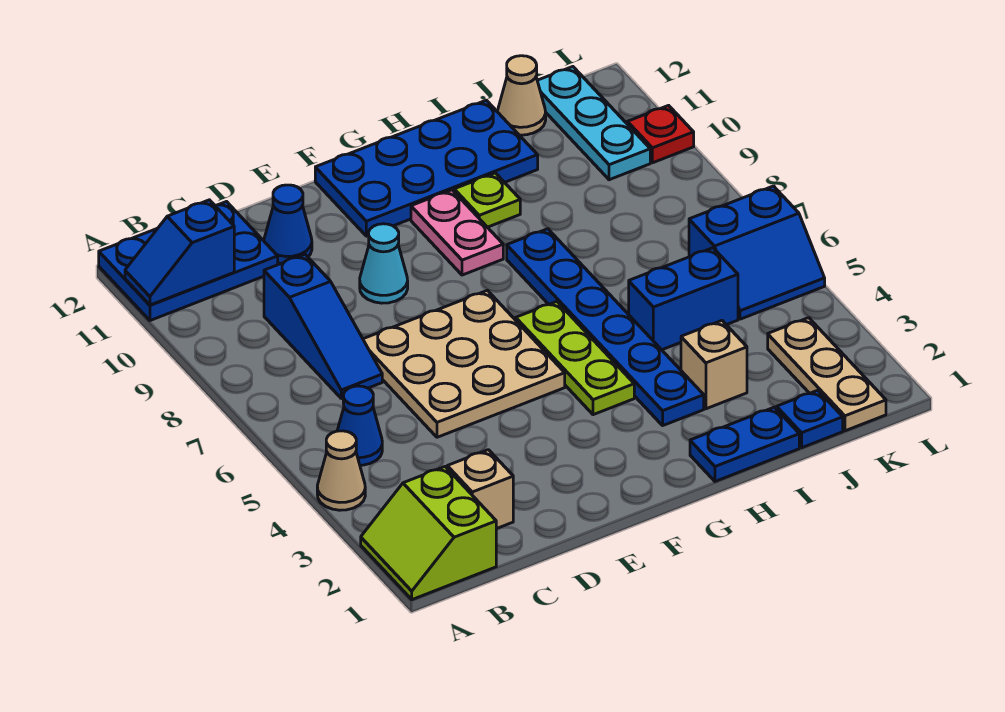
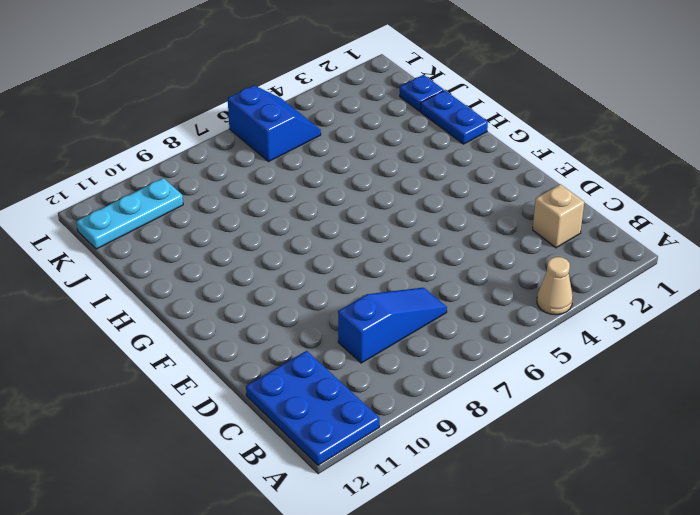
none -> lime 2x2 slope [361,467,496,600]
none -> blue 1x1 cone [337,386,382,465]
none -> tan 3x3 plate [363,290,565,437]

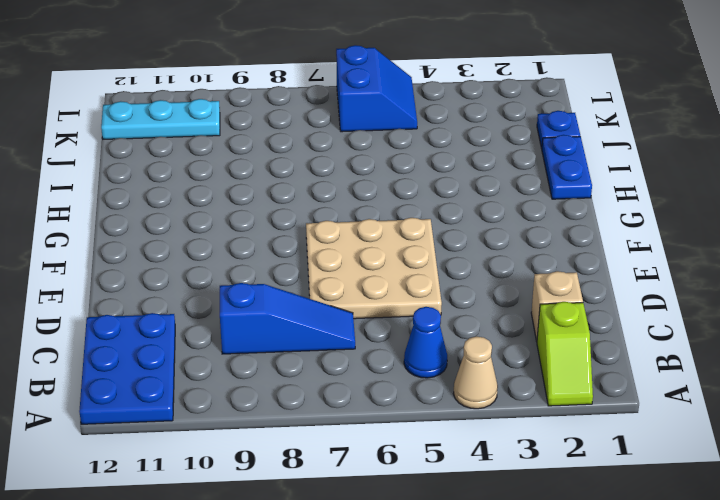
lime 1x2 slope [537,302,593,406] -> lime 2x2 slope [361,467,496,600]
none -> blue 1x1 cone [264,185,312,263]
none -> cyan 1x1 cone [360,224,408,303]
none -> blue 2x4 plate [315,100,538,236]

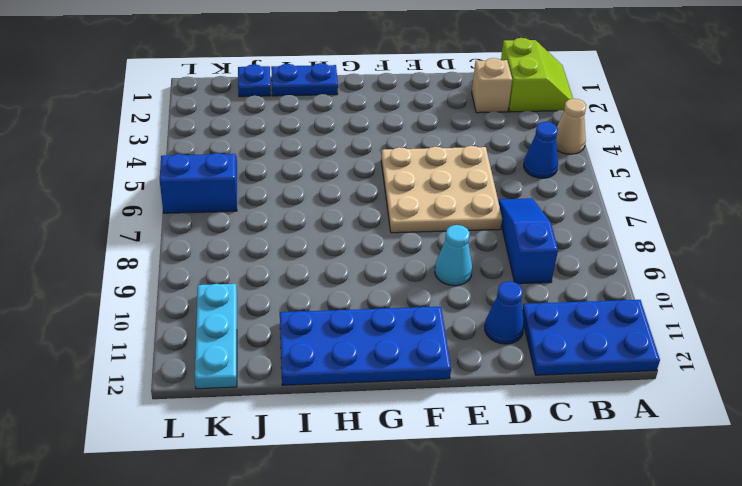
none -> lime 1x3 plate [516,302,634,415]
none -> pink 1x2 plate [411,190,503,275]
none -> blue 1x6 plate [507,229,704,425]

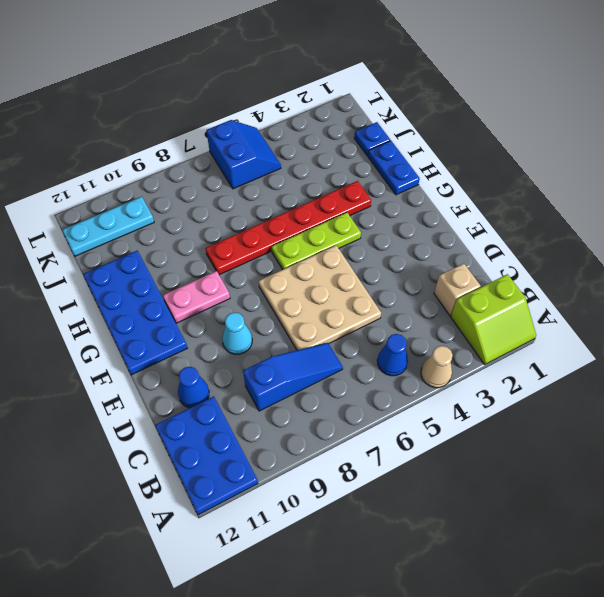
red 1x6 plate [205,181,371,275] -> blue 1x6 plate [507,229,704,425]
none -> lime 1x1 plate [454,173,520,227]
none -> tan 1x1 brick [681,321,747,409]
none -> blue 1x2 brick [629,248,738,350]

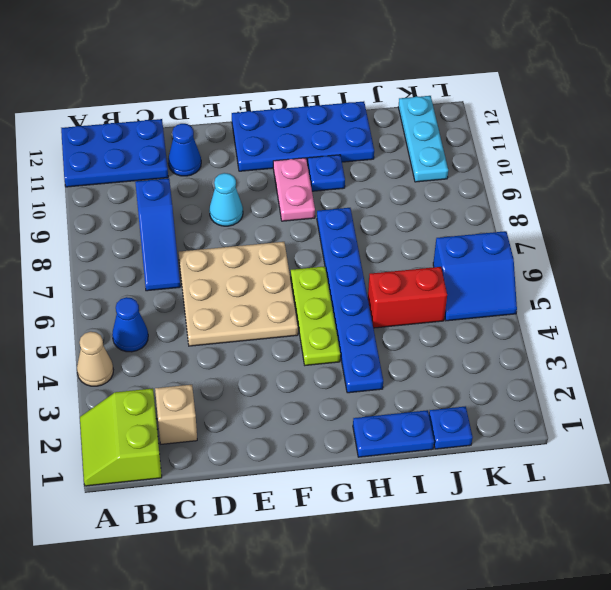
blue 1x1 plate [308,155,345,191] -> lime 1x1 plate [454,173,520,227]
red 1x2 brick [368,267,447,328] -> blue 1x2 brick [629,248,738,350]
none -> tan 1x1 brick [681,321,747,409]
none -> tan 1x1 cone [498,56,546,135]
none -> tan 1x3 plate [768,318,886,431]

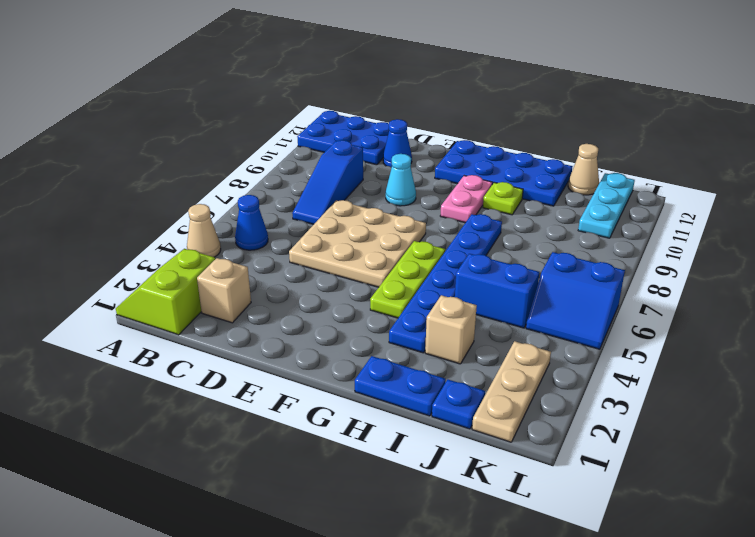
none -> red 1x1 plate [627,105,694,163]
none -> blue 1x2 slope [125,200,234,305]

